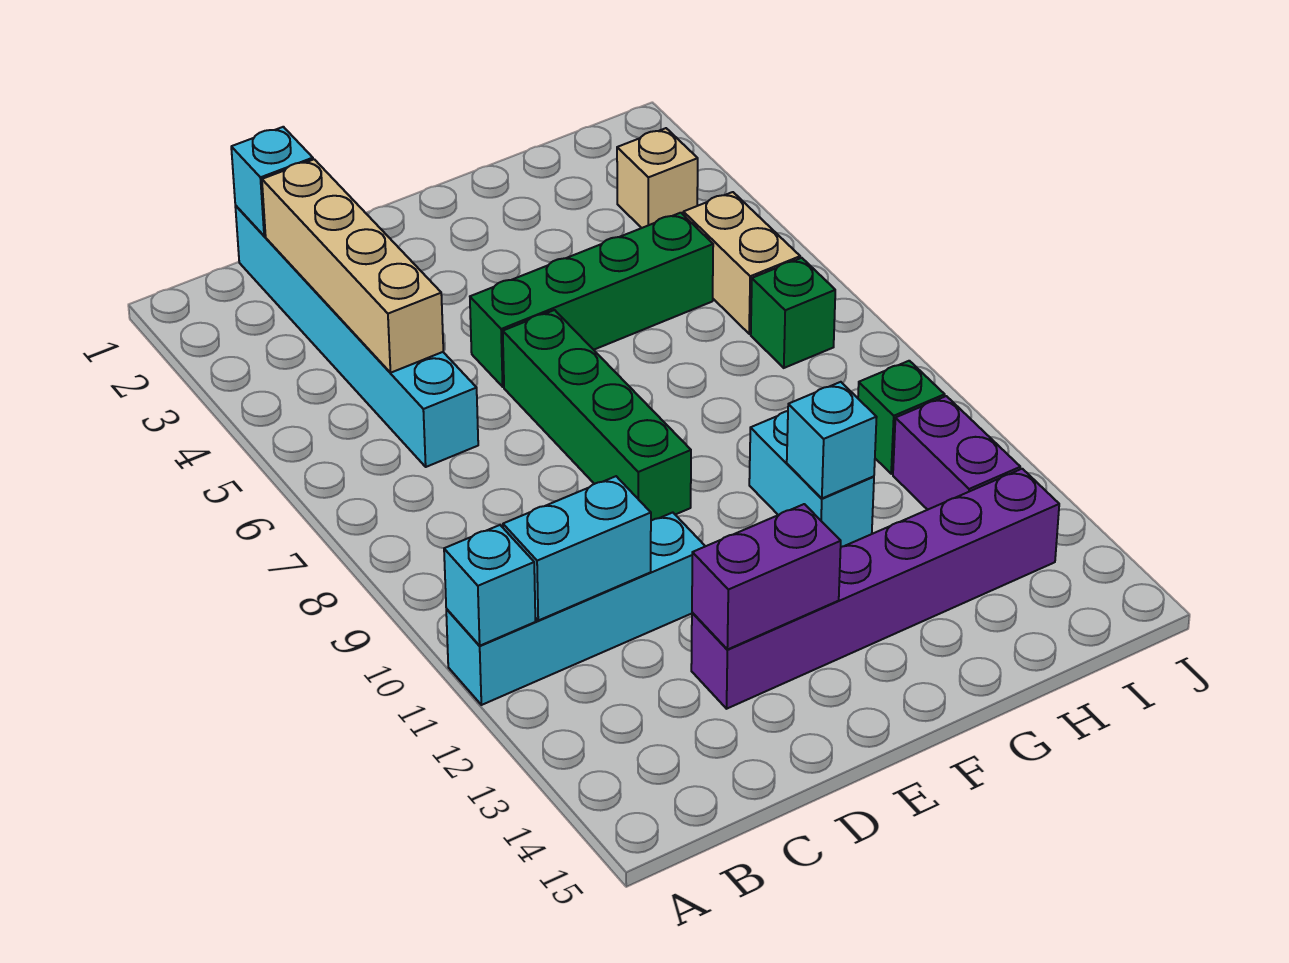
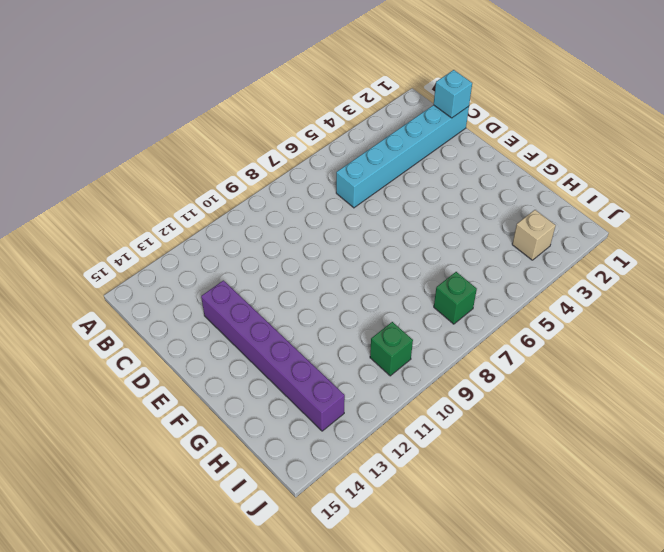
none -> cyan 1x4 brick [446,513,705,705]
none -> green 1x4 brick [470,213,713,387]
none -> green 1x4 brick [503,310,691,521]

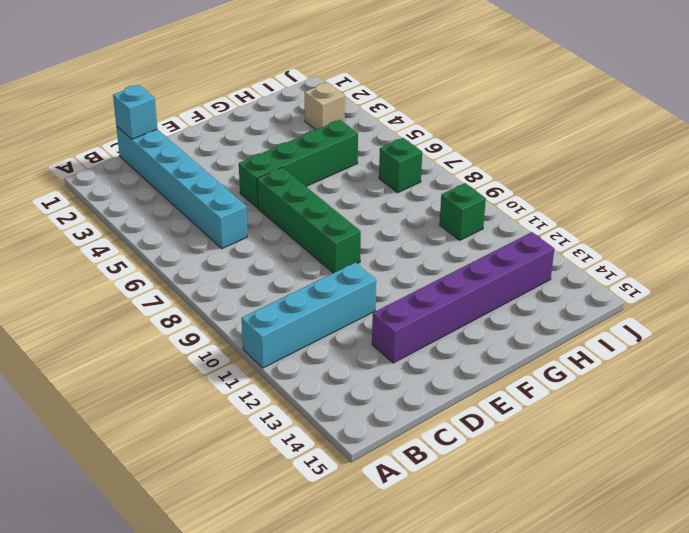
none -> cyan 1x2 brick [749,411,874,547]
none -> tan 1x2 brick [683,192,800,334]
none -> purple 1x2 brick [893,396,1020,510]

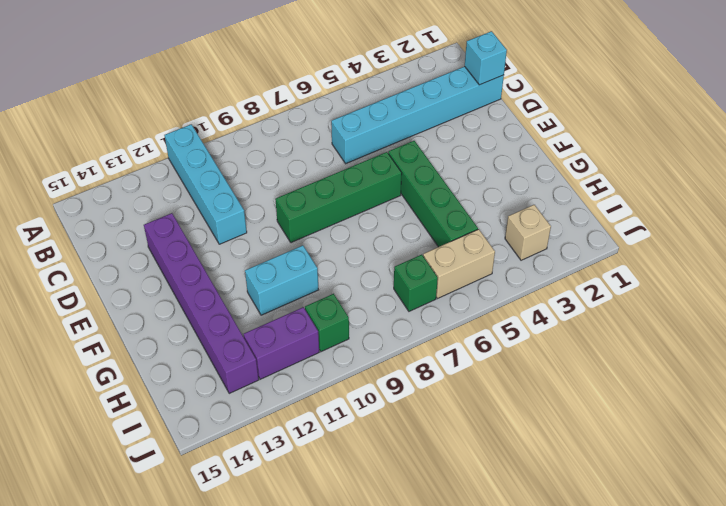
none -> cyan 1x1 brick [444,525,535,646]
none -> cyan 1x2 brick [503,476,651,620]
none -> tan 1x4 brick [262,159,443,373]

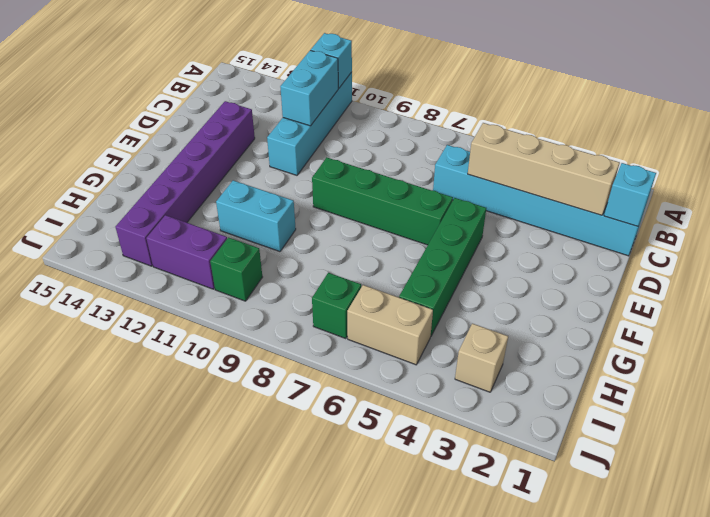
none -> purple 1x2 brick [692,504,841,650]
none -> cyan 1x1 brick [787,382,877,498]

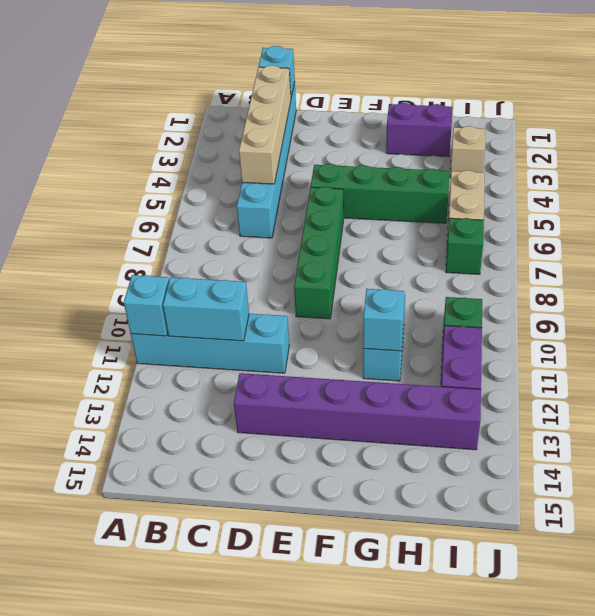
purple 1x2 brick [386,103,453,157] -> purple 1x2 brick moved to [692,504,841,650]

